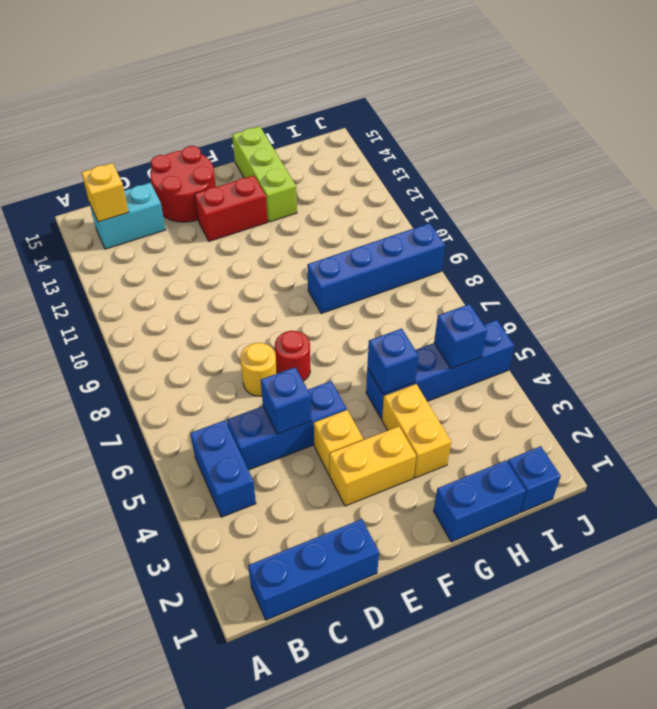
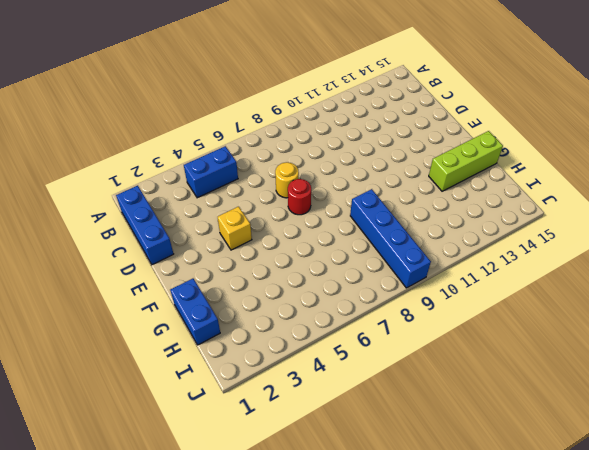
none -> cyan 1x2 brick [89,183,166,249]
none -> blue 1x3 brick [227,381,347,470]
none -> red 2x2 round brick [150,146,216,222]

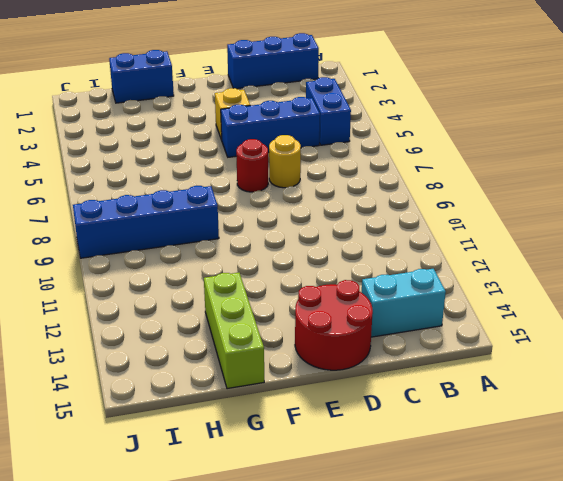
none -> yellow 1x2 brick [330,426,416,506]
none -> red 1x2 brick [194,175,268,241]
none -> yellow 1x2 brick [382,384,451,478]

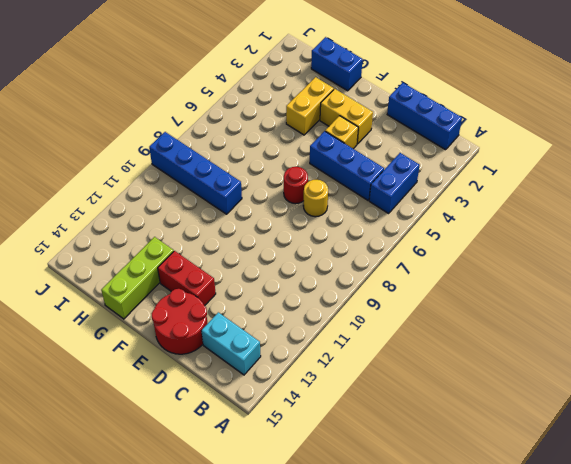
none -> blue 1x4 brick [366,320,514,419]
none -> blue 1x1 brick [508,446,561,512]
none -> yellow 1x1 brick [81,163,129,222]

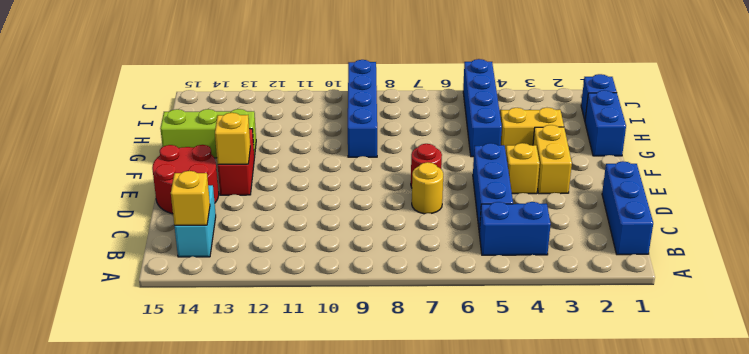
yellow 1x1 brick [215,113,250,164] -> none
none -> blue 1x1 brick [261,367,311,434]
none -> blue 1x1 brick [367,329,419,394]
none -> blue 1x1 brick [434,304,487,369]

